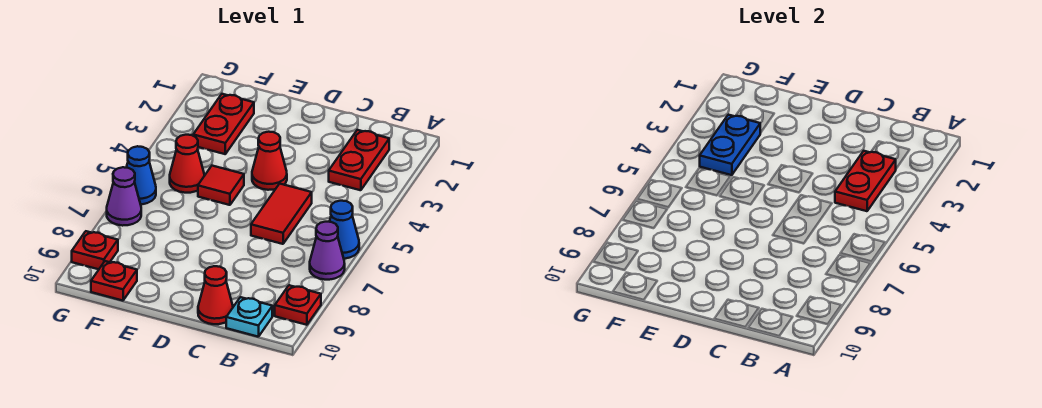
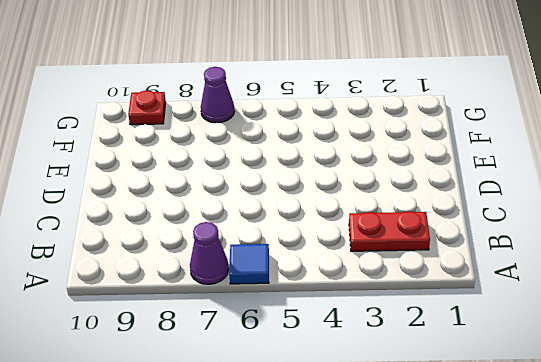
blue 1x1 tile [229,244,269,284] -> blue 1x1 cone [330,201,359,259]
none -> red 1x1 plate [275,285,321,325]
none -> cyan 1x1 plate [226,297,272,337]
none -> red 1x2 tile [251,184,312,244]

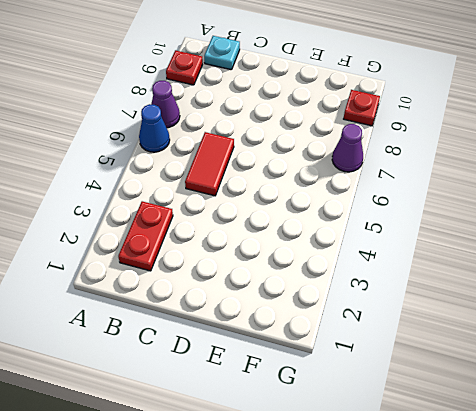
none -> red 1x1 cone [198,266,233,324]
none -> red 1x1 cone [252,132,287,190]
none -> red 1x1 tile [198,166,244,205]

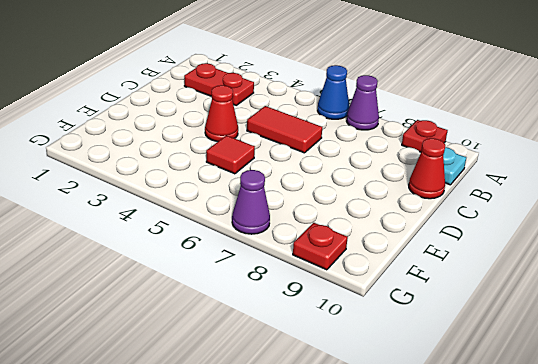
none -> red 1x2 plate [193,94,254,154]
none -> red 1x1 cone [170,135,204,193]
none -> red 1x1 plate [91,261,137,301]

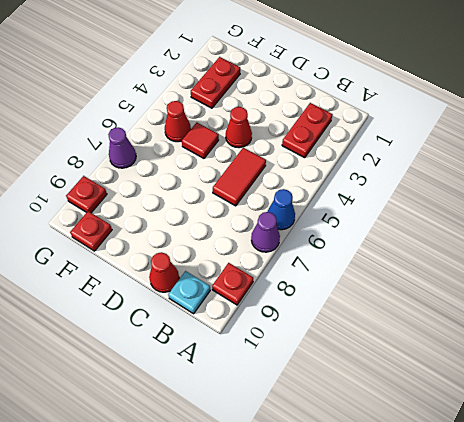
none -> blue 1x1 cone [126,146,156,204]
none -> red 1x2 plate [835,151,896,211]
none -> blue 1x2 plate [700,115,760,175]

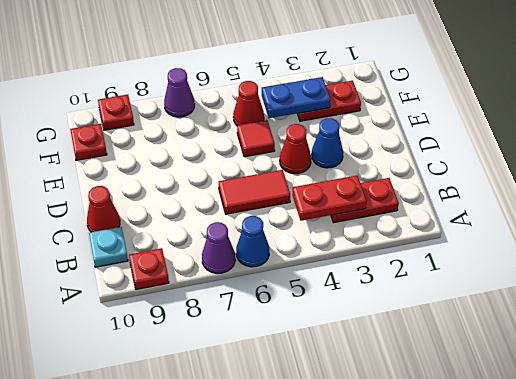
blue 1x1 cone [312,118,343,168] -> blue 1x1 cone moved to [126,146,156,204]

